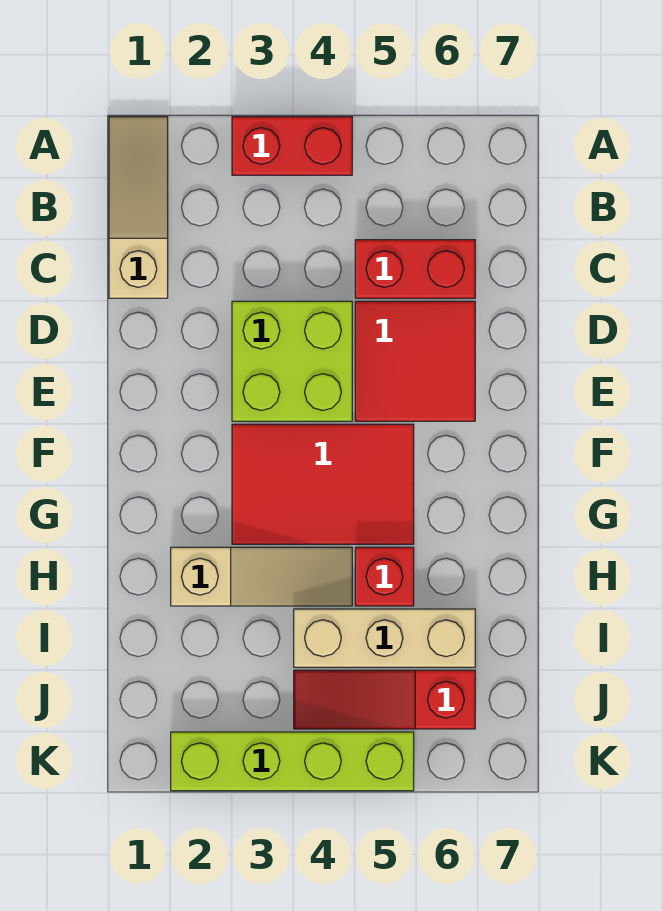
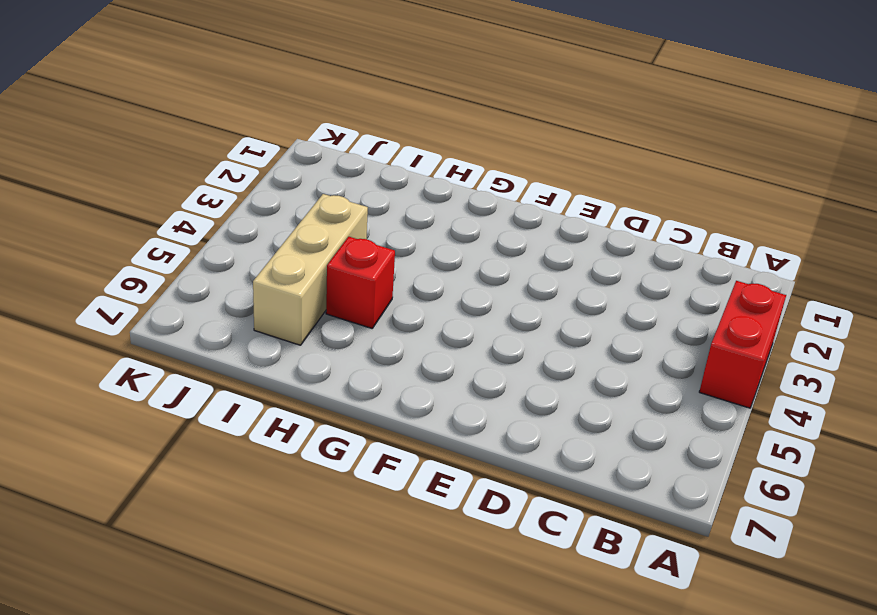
none -> tan 1x3 slope [109,117,168,298]
none -> red 1x2 brick [355,240,475,298]

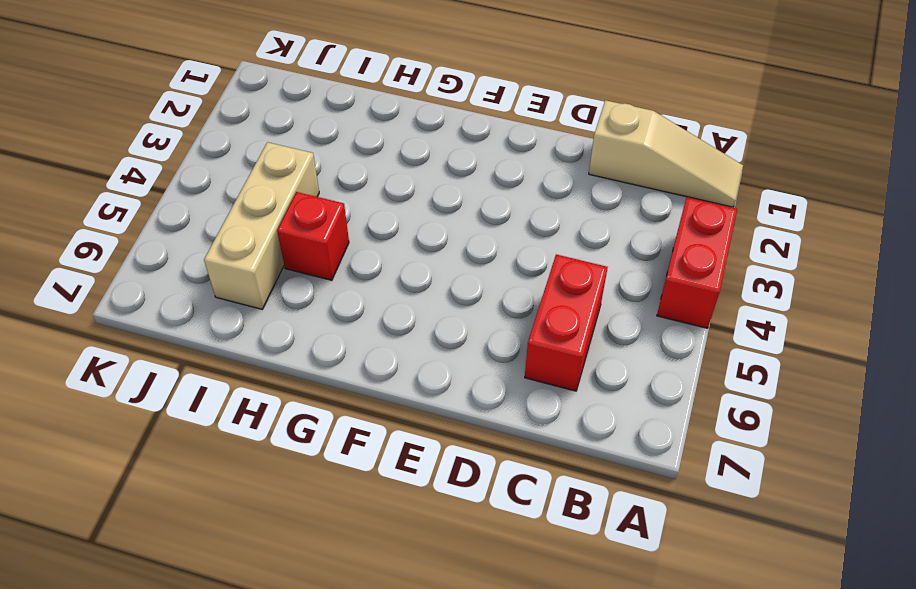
none -> lime 2x2 brick [232,301,352,421]
none -> red 2x2 tile [355,301,475,421]

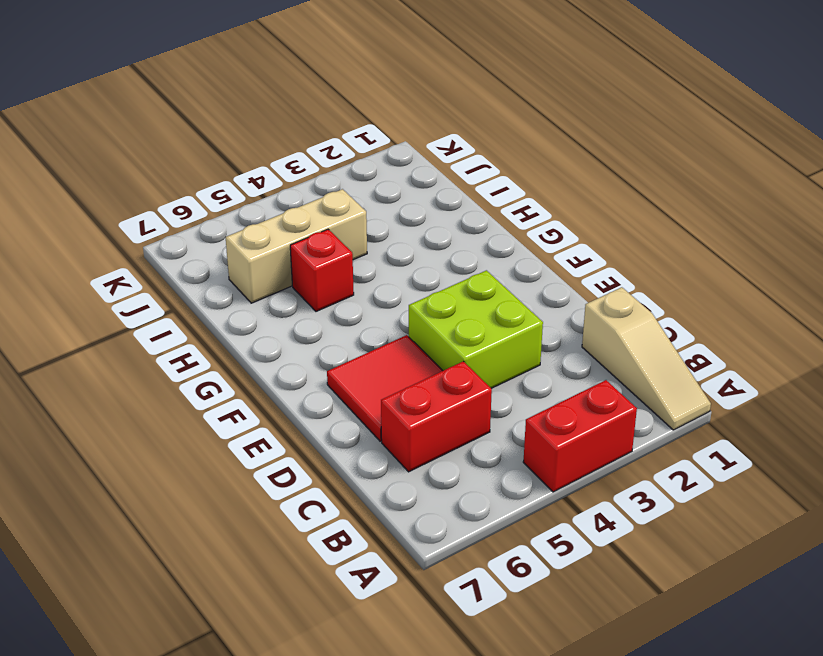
none -> red 2x3 tile [232,424,414,544]
none -> tan 1x3 slope [171,547,352,606]

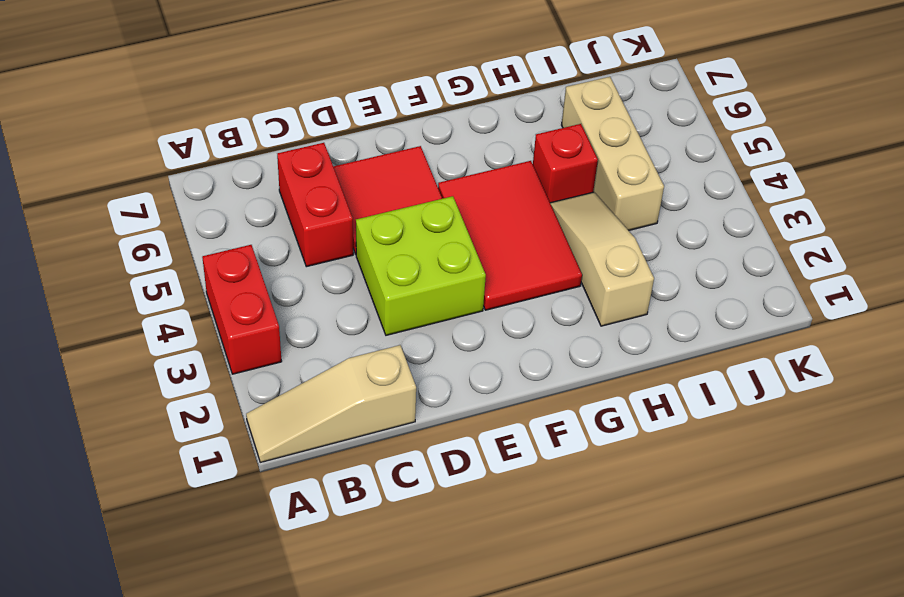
none -> red 1x3 slope [294,670,475,729]
none -> lime 1x4 brick [171,732,414,791]

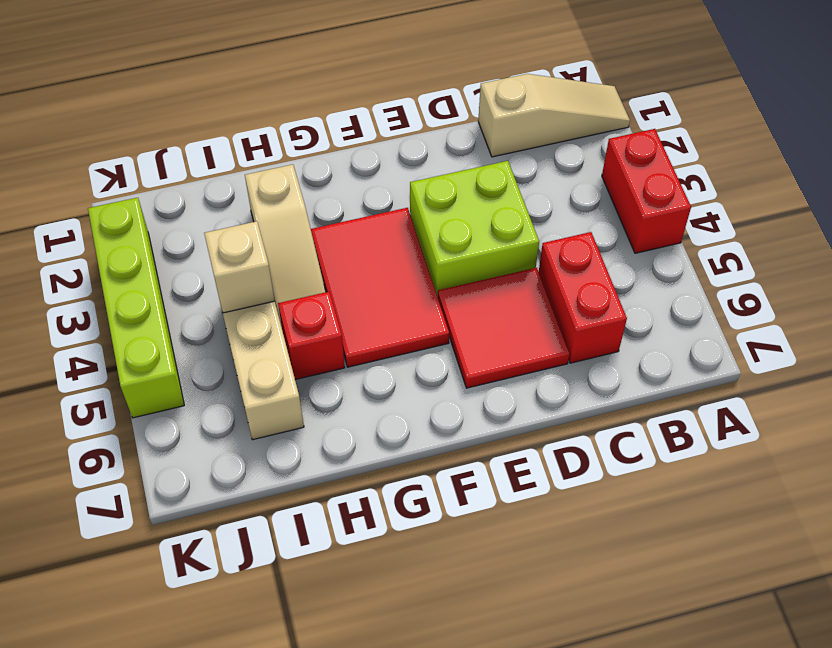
tan 1x1 brick [204,221,275,313] -> none
none -> red 1x3 slope [294,670,475,729]

